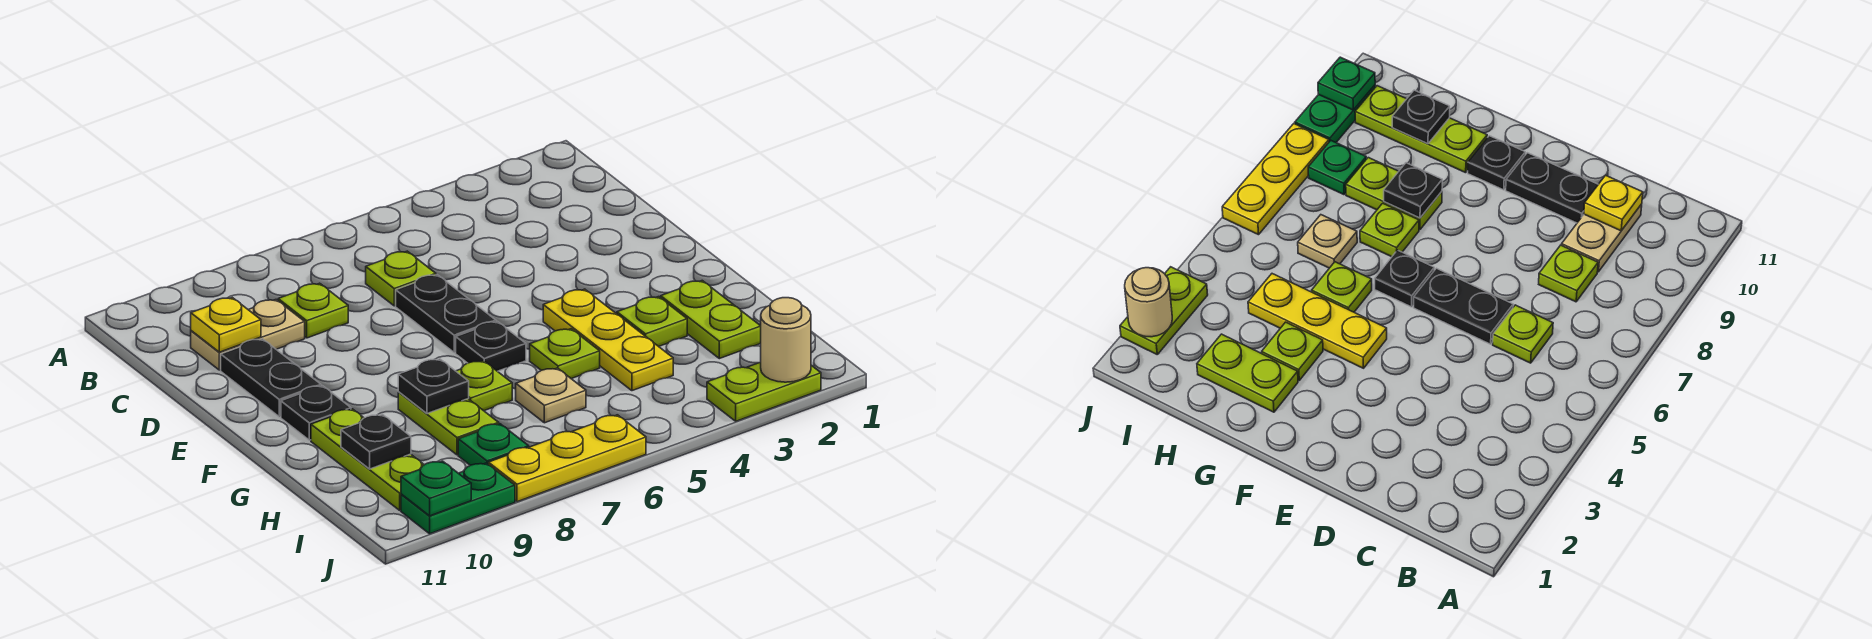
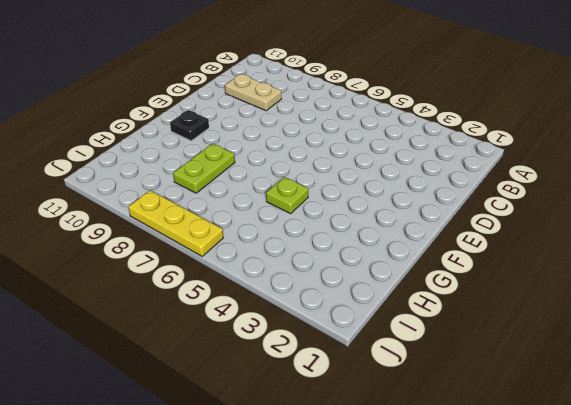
none -> lime 1x1 plate [366,251,436,306]
none -> lime 1x1 plate [278,283,348,338]
none -> black 1x2 plate [396,275,496,353]

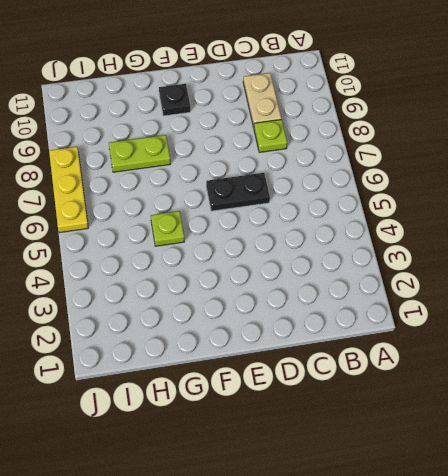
none -> lime 1x1 plate [366,251,436,306]
none -> black 1x2 plate [221,339,321,417]
none -> yellow 1x3 plate [543,289,673,391]

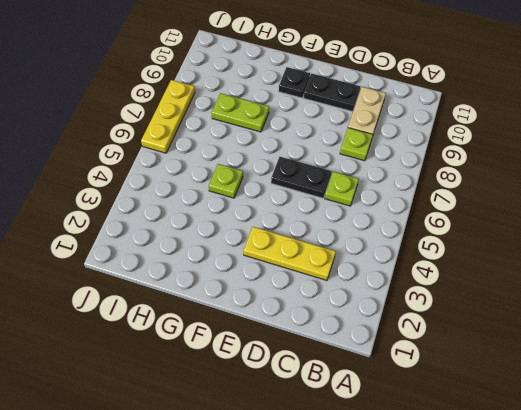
yellow 1x3 plate [244,227,336,280] -> yellow 1x3 plate moved to [543,289,673,391]
none -> black 1x1 plate [456,321,526,371]
none -> lime 1x2 plate [661,281,761,359]
none -> lime 1x1 plate [617,297,687,346]

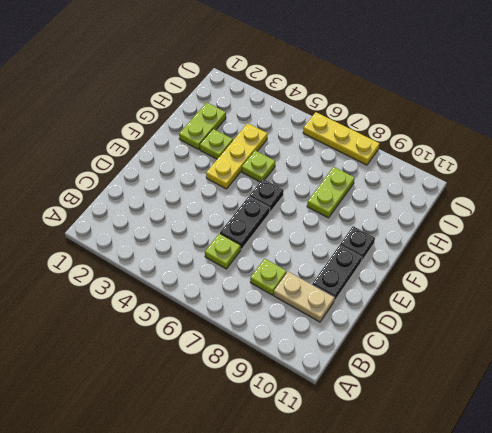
none -> lime 1x1 plate [456,361,512,411]
none -> lime 1x3 plate [311,409,424,510]
none -> tan 1x1 plate [516,368,586,423]

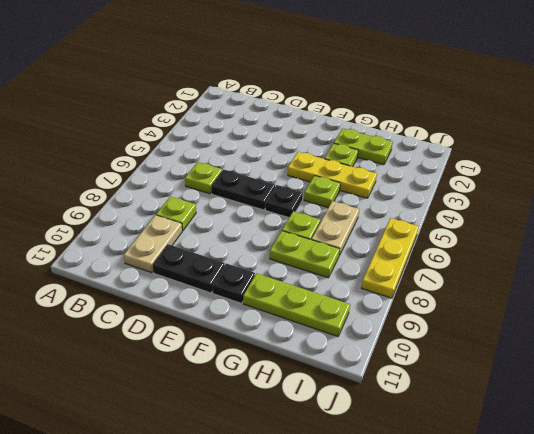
tan 1x2 plate [312,201,359,255] -> tan 1x1 plate [516,368,586,423]
none -> green 1x1 plate [458,424,529,465]
none -> lime 1x2 plate [707,362,821,421]
none -> green 1x2 plate [401,463,515,534]

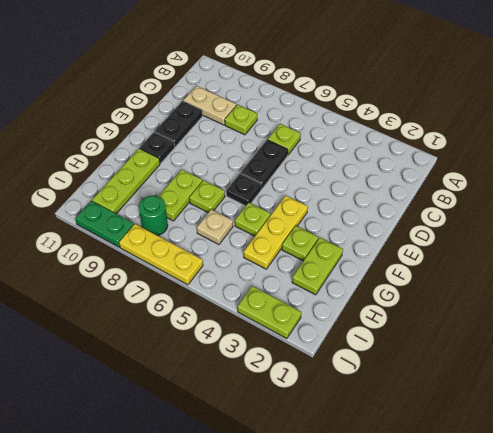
green 1x1 round brick [139,196,168,236] -> green 1x1 plate [458,424,529,465]
none -> yellow 1x1 plate [191,298,261,352]
none -> black 1x1 plate [398,359,469,414]
none -> black 1x1 plate [341,414,411,469]

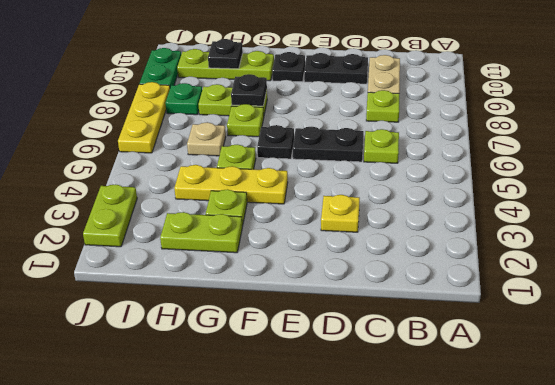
yellow 1x1 plate [321,195,360,232] -> yellow 1x1 plate moved to [191,298,261,352]
none -> tan 1x1 round brick [761,298,811,382]
none -> green 1x1 plate [401,461,471,516]

